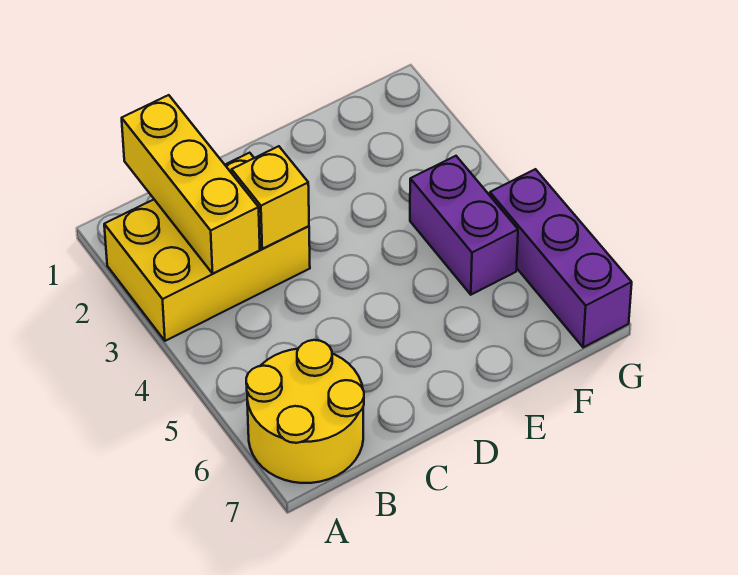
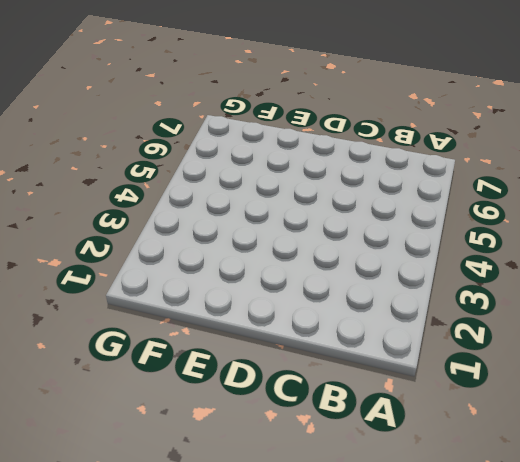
none -> yellow 2x3 brick [104,153,310,341]
none -> yellow 2x2 round brick [246,340,364,483]

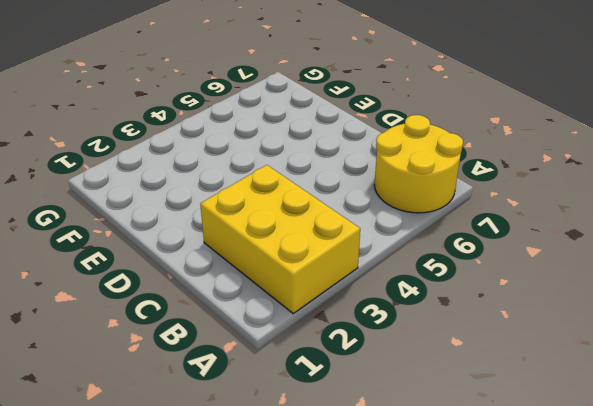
none -> purple 1x2 brick [410,156,518,295]
none -> purple 1x3 brick [490,169,632,347]

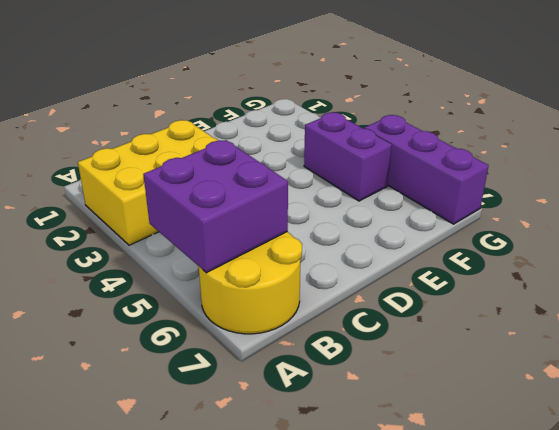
purple 2x2 brick [143,140,288,273] -> none
none -> yellow 1x3 brick [122,95,260,274]
none -> yellow 1x1 brick [232,146,309,249]

